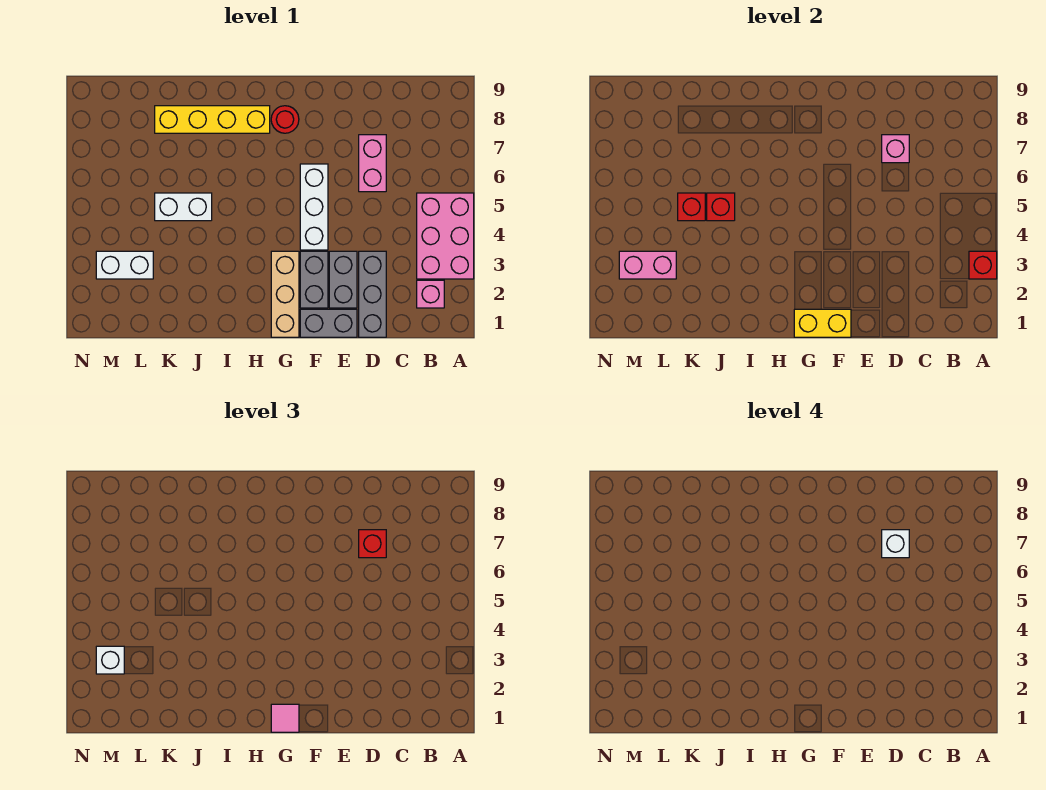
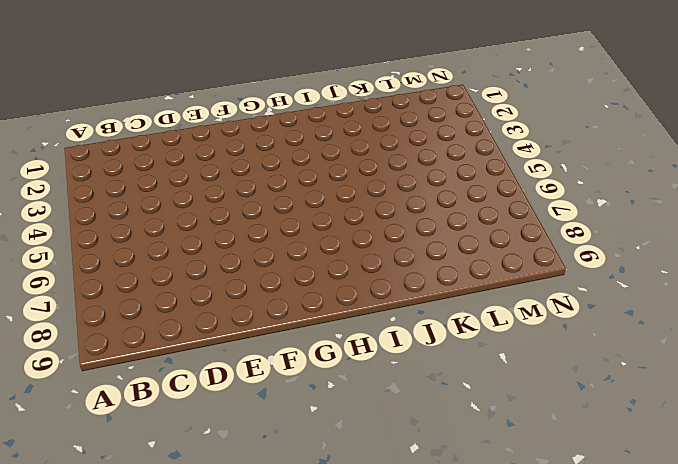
none -> pink 2x3 brick [417,193,474,279]
none -> pink 1x1 brick [417,280,444,308]
none -> grey 1x3 brick [359,251,386,337]

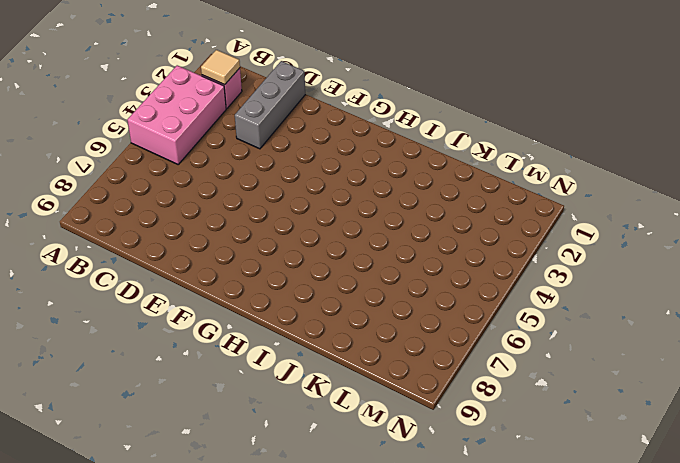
tan 1x1 tile [201,50,240,85] -> none
none -> pink 1x2 brick [359,135,386,192]
none -> grey 1x2 brick [300,309,357,337]
none -> grey 1x2 brick [329,251,357,308]

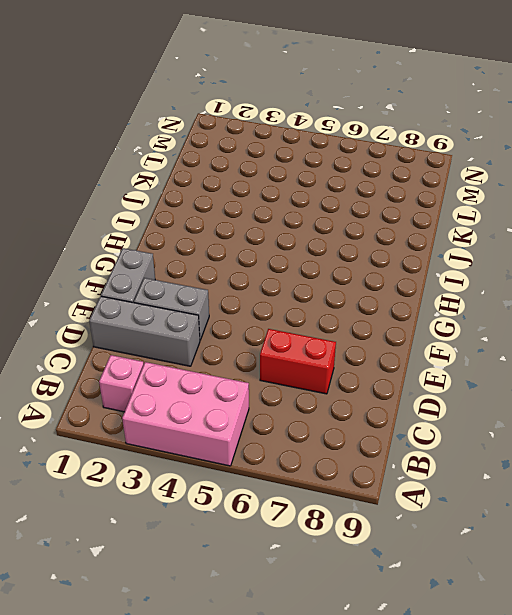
red 1x2 brick [260,329,336,394] -> pink 1x2 brick [359,135,386,192]
none -> grey 1x2 brick [300,251,328,308]
none -> white 1x3 brick [300,164,328,250]
none -> tan 1x3 brick [271,251,299,337]

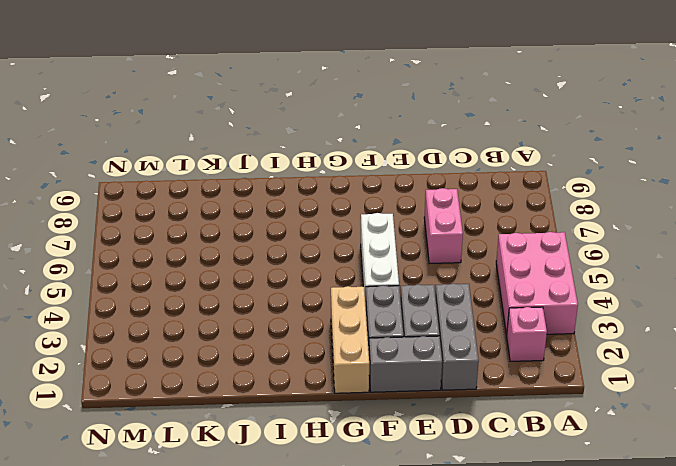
none -> red 1x1 round brick [271,106,299,133]
none -> yellow 1x4 brick [155,106,270,133]
none -> white 1x2 brick [155,193,212,221]

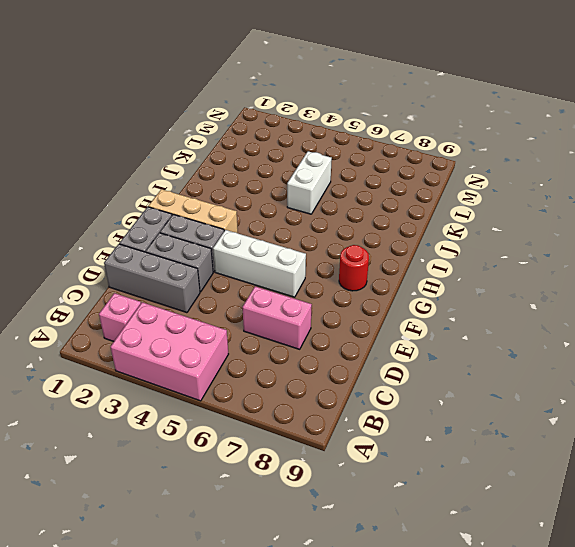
none -> yellow 1x4 brick [155,106,270,133]
none -> white 1x2 brick [96,251,153,279]
none -> red 1x1 brick [969,251,997,279]

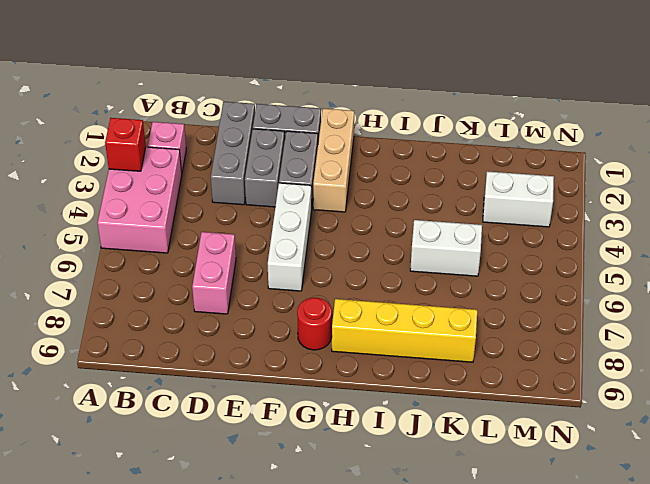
none -> pink 1x1 brick [882,135,909,163]
none -> yellow 1x2 brick [794,309,851,337]
none -> red 1x1 brick [707,193,735,221]

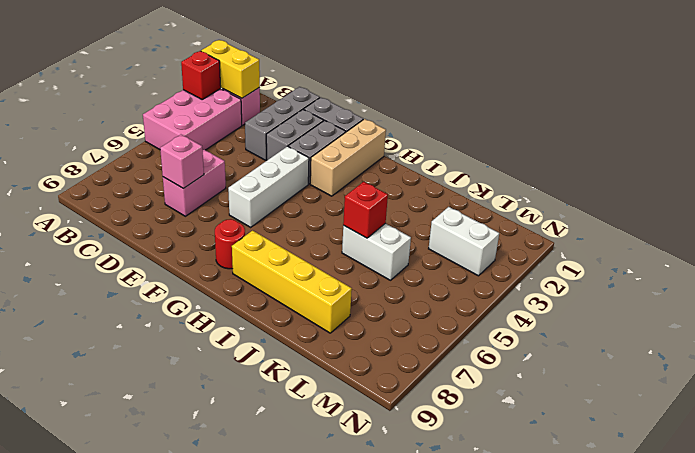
yellow 1x2 brick [201,40,260,98] -> yellow 1x2 brick moved to [794,309,851,337]
none -> red 1x1 brick [678,193,705,221]
none -> pink 1x2 brick [619,251,676,279]
none -> red 1x1 brick [359,530,386,558]

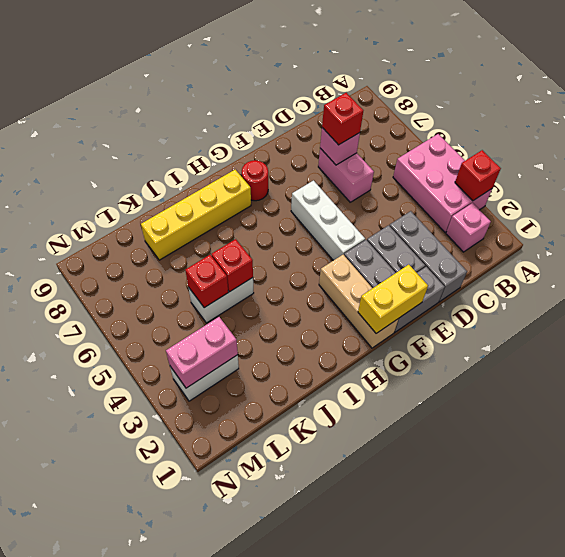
none -> pink 1x1 tile [271,704,299,732]
none -> white 1x1 brick [96,646,124,674]
none -> white 1x1 brick [882,530,909,558]

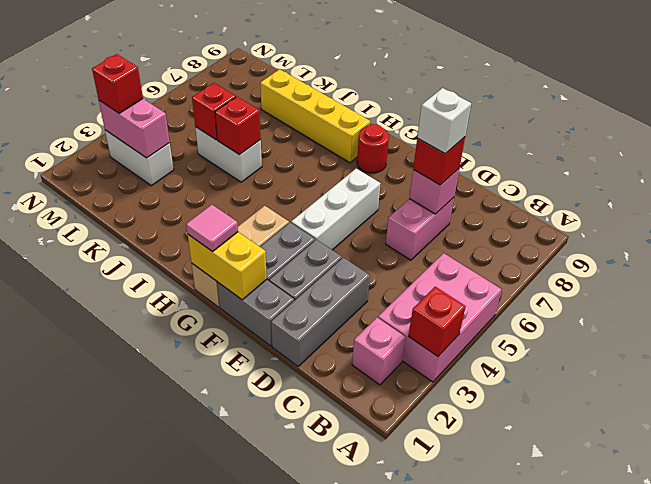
red 1x1 brick [92,54,143,113] -> white 1x1 brick [96,646,124,674]

